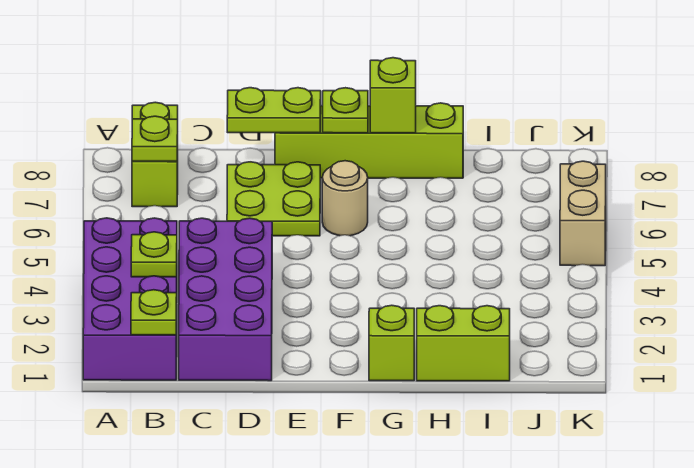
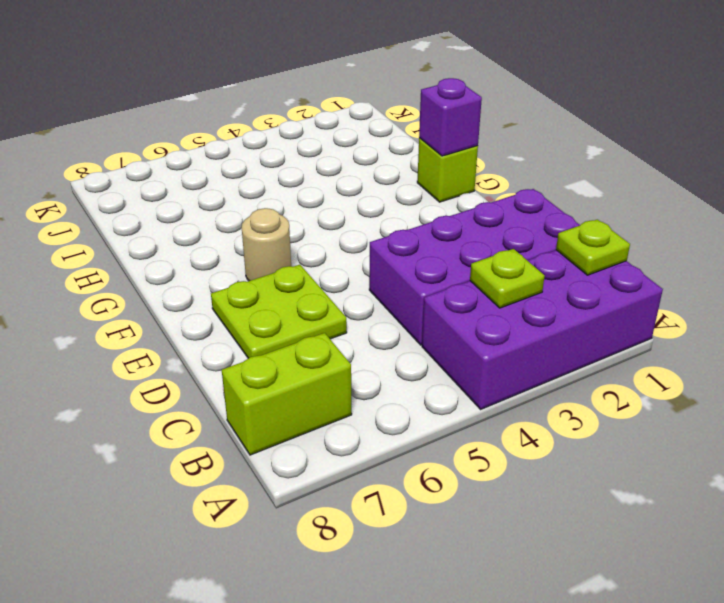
purple 1x1 brick [419,78,482,156] -> none
none -> lime 1x4 brick [275,103,463,178]
none -> lime 1x2 brick [417,306,510,381]
none -> tan 1x2 brick [560,161,606,266]

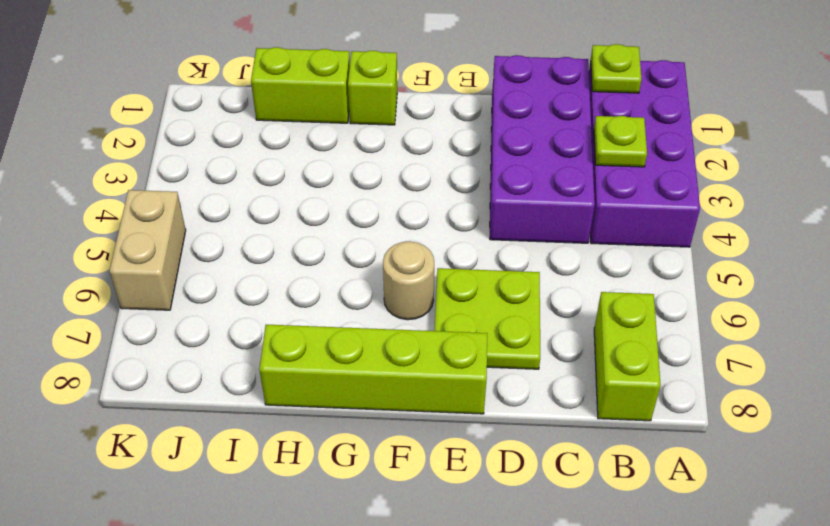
none -> lime 1x1 plate [132,116,178,161]
none -> lime 1x2 plate [227,88,321,133]
none -> lime 1x1 plate [323,88,368,133]

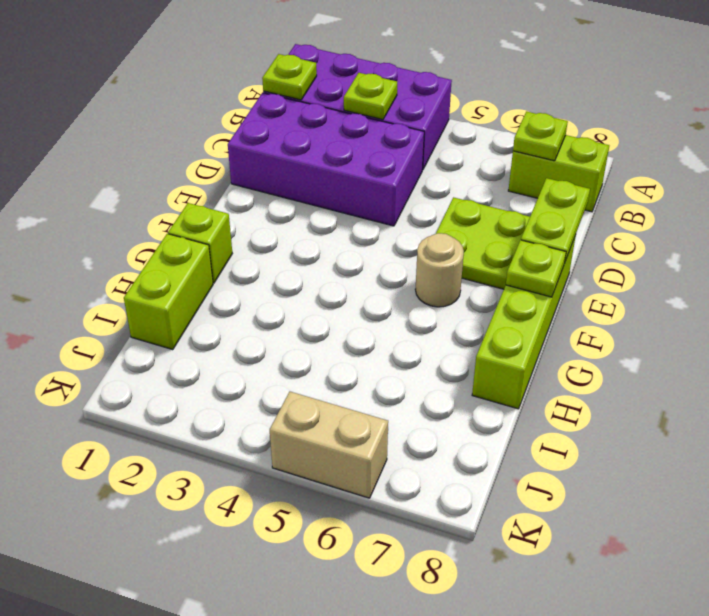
none -> lime 1x1 brick [370,58,416,133]

